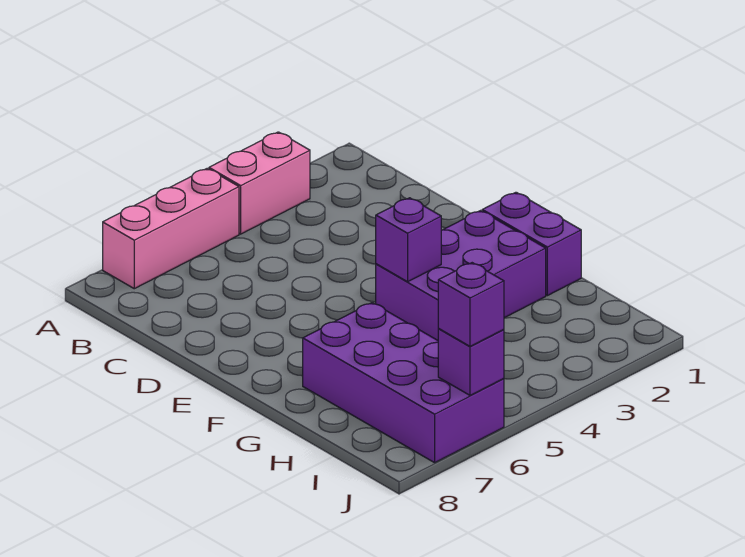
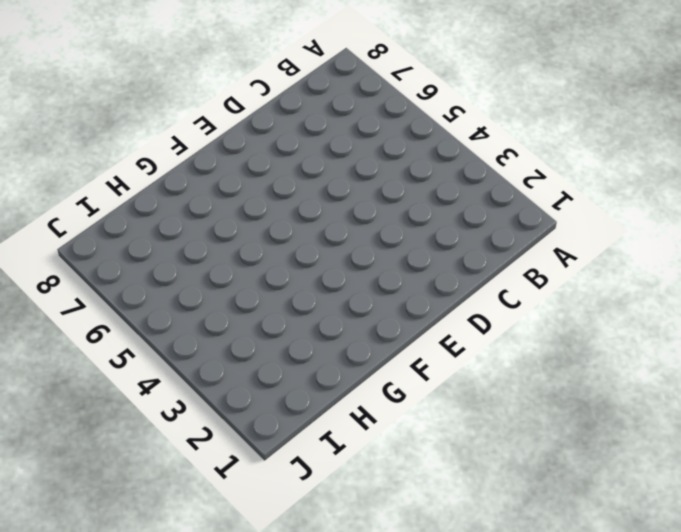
none -> pink 1x2 brick [209,132,310,234]
none -> pink 1x3 brick [103,168,239,289]

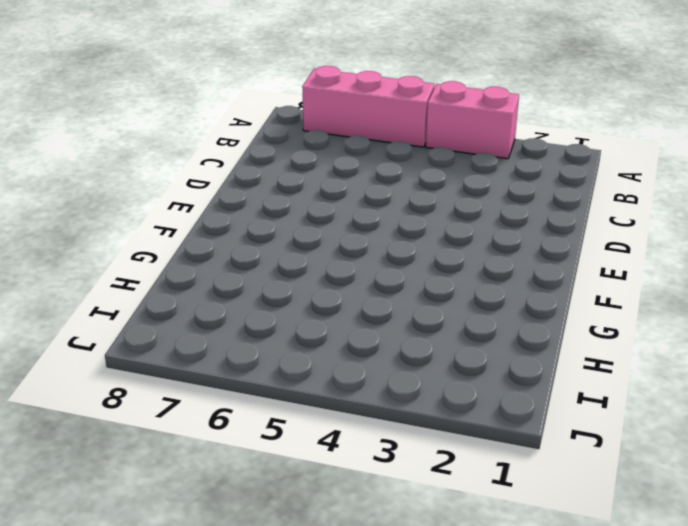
none -> purple 1x2 brick [482,192,581,296]
none -> purple 2x3 brick [376,210,546,340]

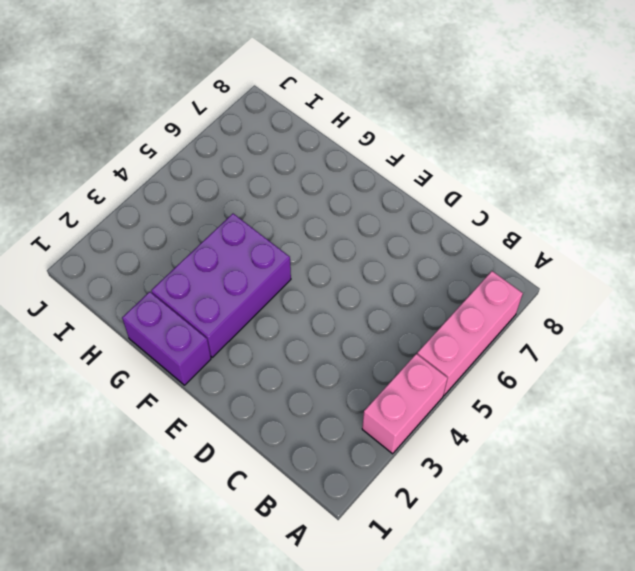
none -> purple 2x4 brick [303,303,504,463]
none -> purple 1x1 brick [376,198,441,282]

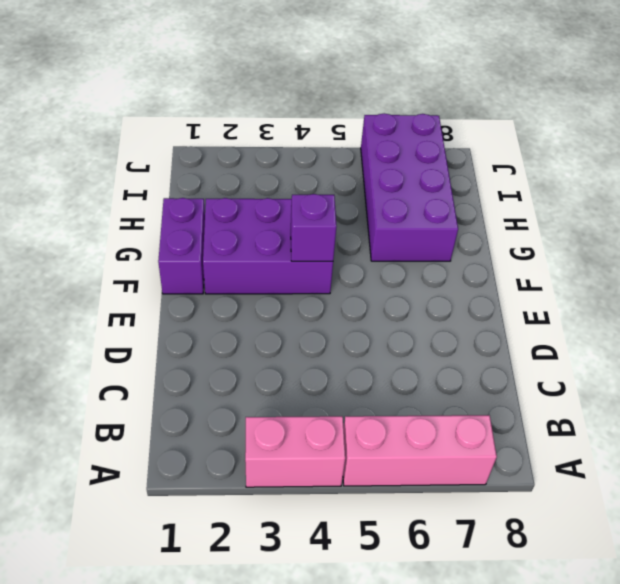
none -> purple 1x1 brick [438,329,504,395]
none -> purple 1x1 brick [438,263,504,346]

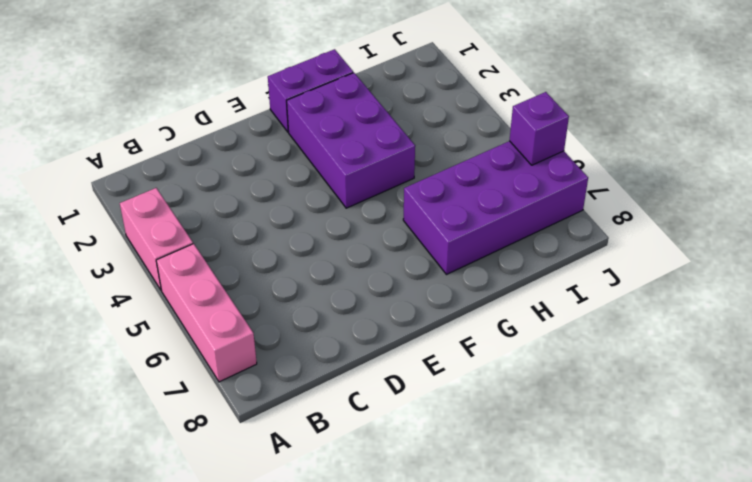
none -> purple 1x1 brick [376,198,441,282]
none -> purple 1x1 brick [438,263,504,346]

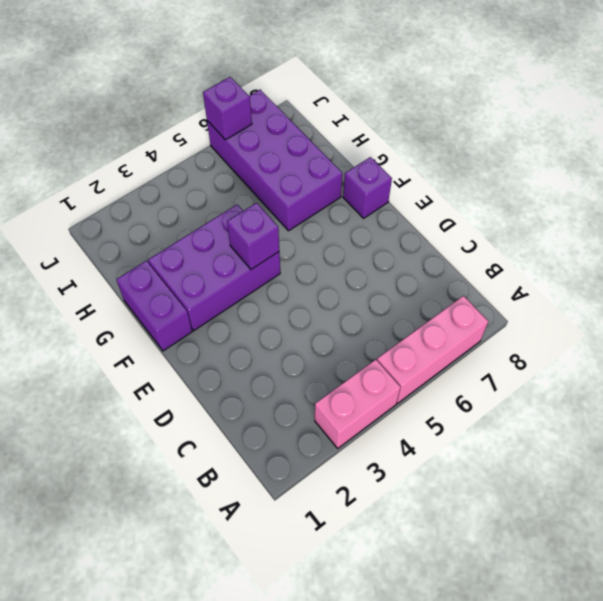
purple 1x1 brick [343,157,392,218] -> purple 1x1 brick moved to [438,263,504,346]

